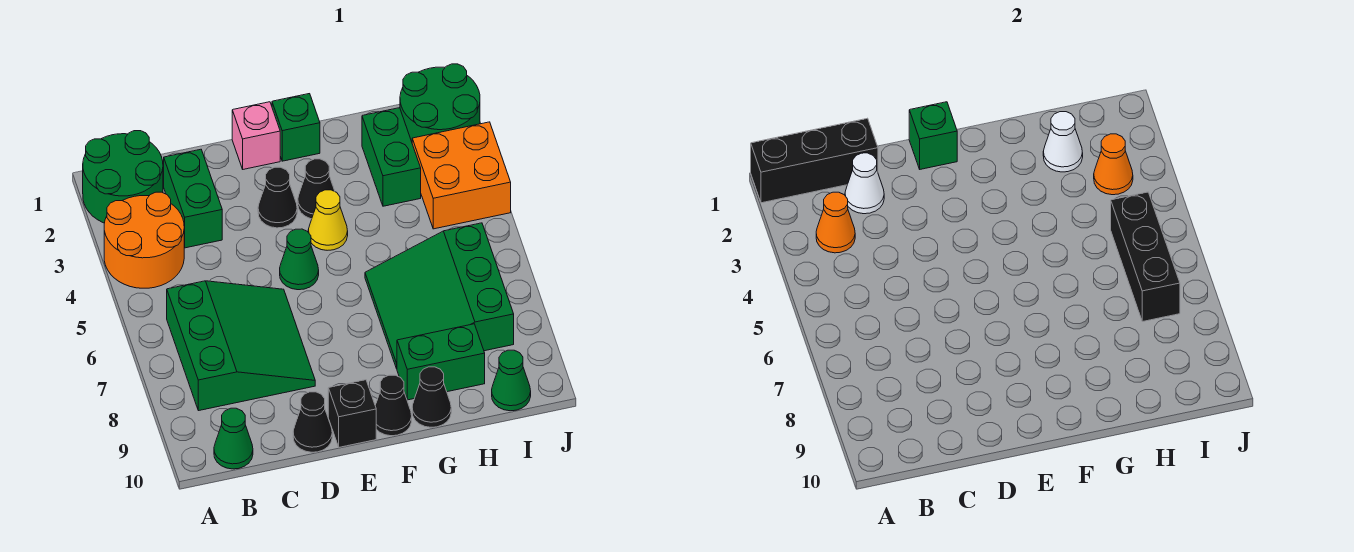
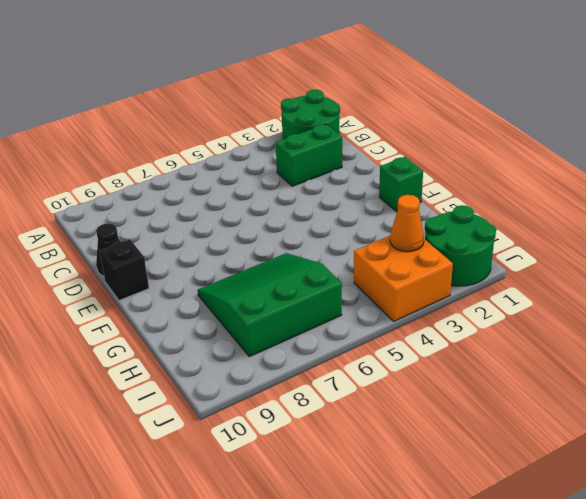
none -> orange 2x2 round brick [104,192,184,288]
none -> green 3x3 slope [167,281,315,411]
none -> green 1x1 cone [214,408,253,469]

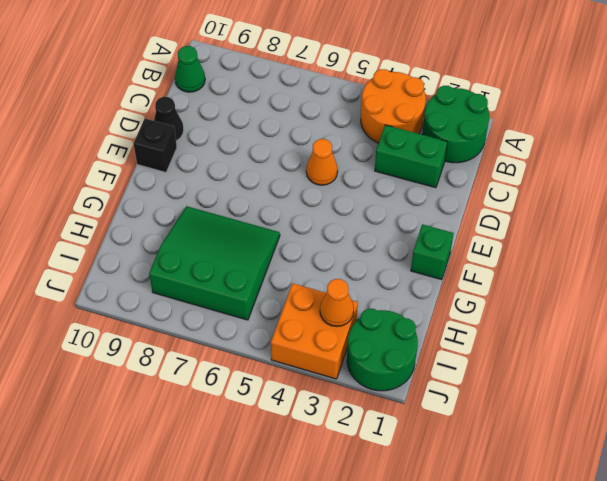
orange 1x1 cone [306,139,338,185] -> orange 1x1 cone moved to [816,192,855,253]
none -> green 3x3 slope [167,281,315,411]
none -> pink 1x1 brick [232,102,280,169]
none -> black 1x1 cone [258,167,297,228]

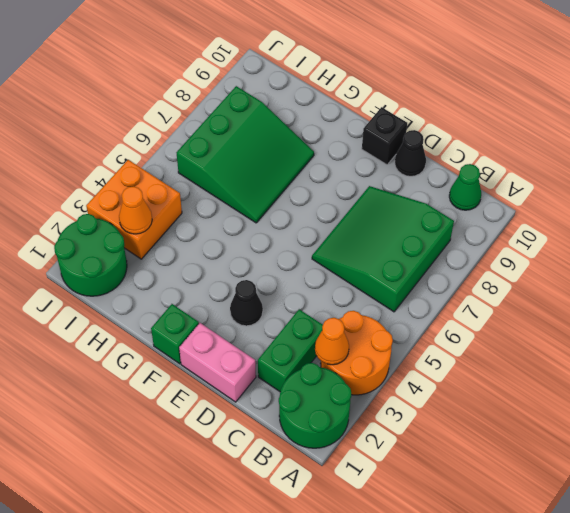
pink 1x2 brick [179,323,256,402] -> pink 1x1 brick [232,102,280,169]
none -> green 1x1 cone [280,229,319,290]
none -> black 1x1 cone [298,159,335,219]
none -> yellow 1x1 cone [308,190,348,250]

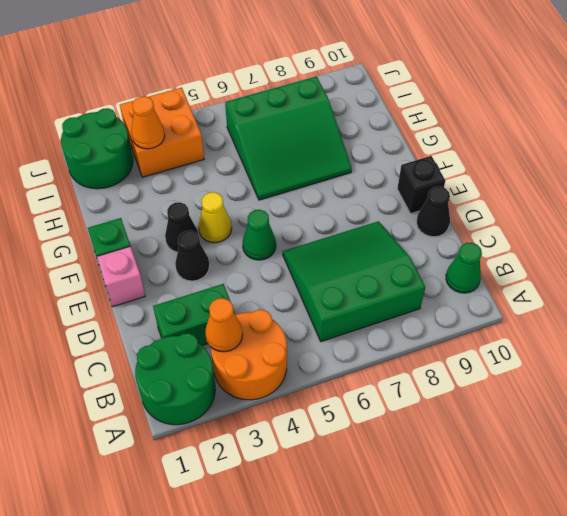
none -> black 1x1 cone [375,375,412,436]
none -> green 1x2 brick [397,324,485,400]
none -> black 1x1 cone [412,367,451,427]

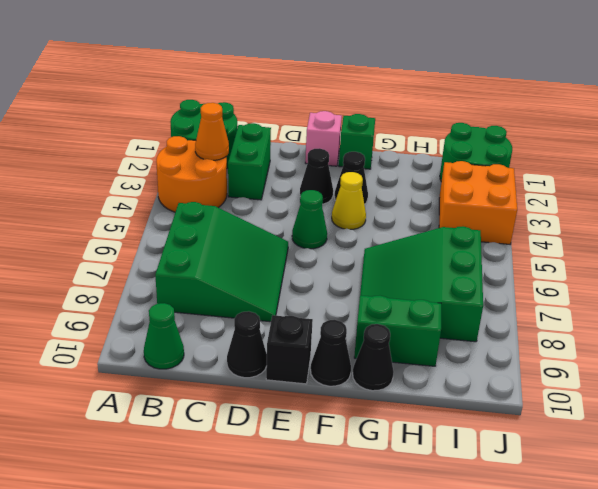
none -> green 1x2 brick [362,108,421,206]
none -> green 1x1 cone [492,350,531,411]
none -> black 1x3 brick [751,118,878,203]

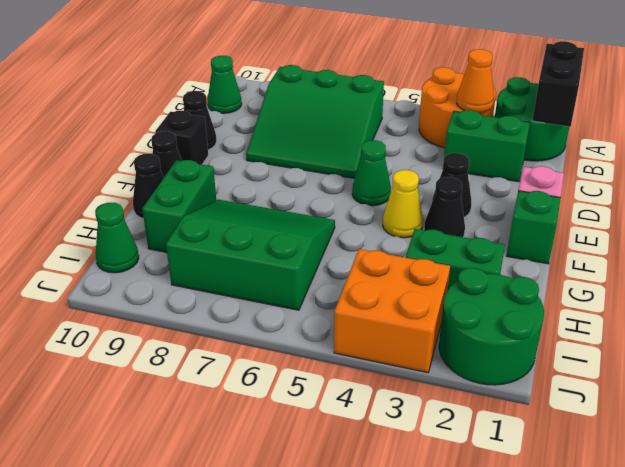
black 1x2 brick [532,41,584,127] -> black 1x3 brick [751,118,878,203]
none -> white 1x1 cone [845,153,884,214]
none -> green 1x1 brick [909,102,957,169]
none -> white 1x1 cone [1043,112,1083,172]

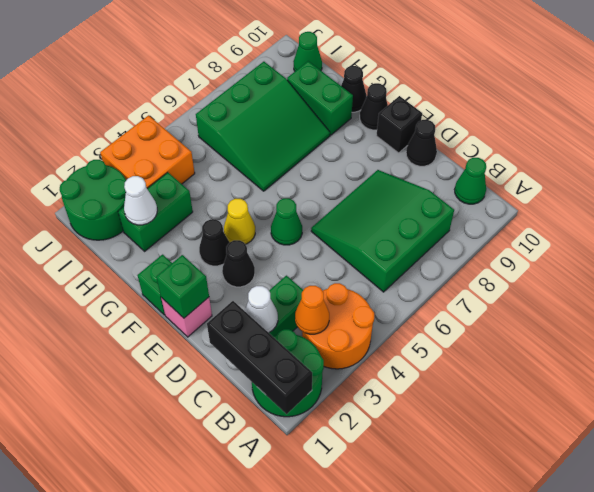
none -> orange 1x1 cone [1094,134,1133,195]
none -> black 1x3 brick [1111,192,1180,322]

